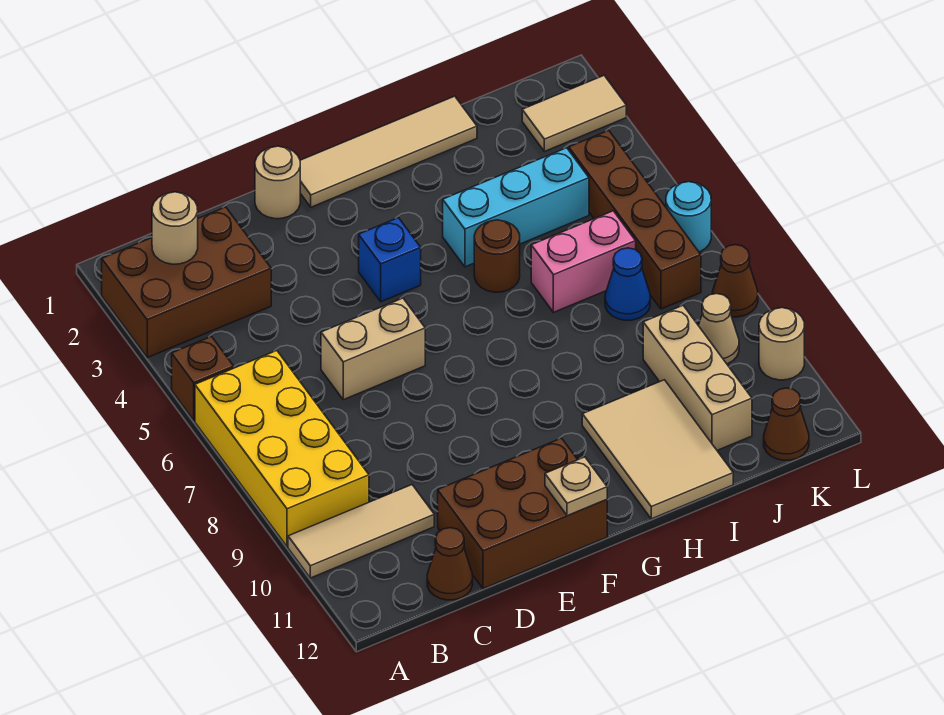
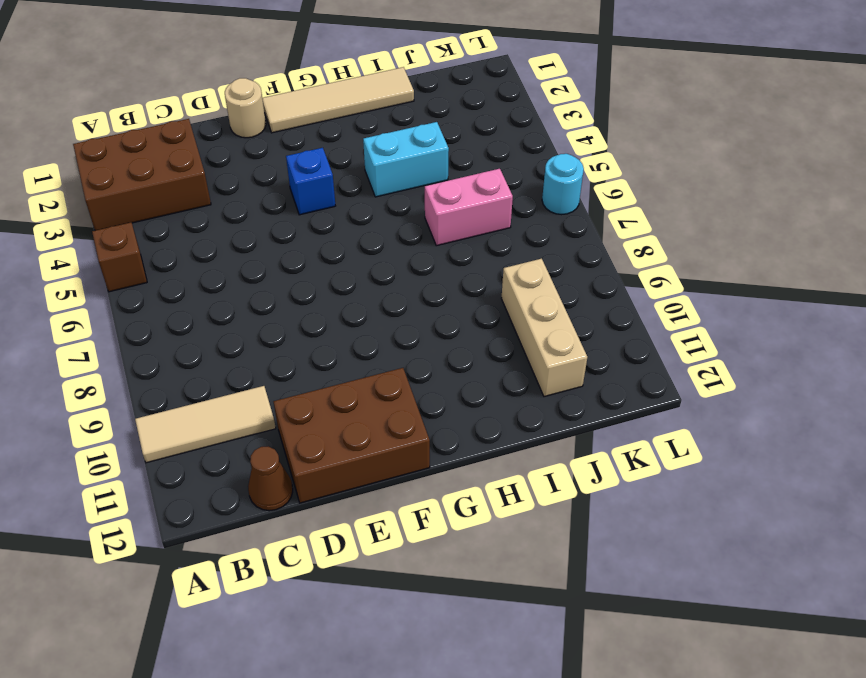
cyan 1x2 brick [363,122,449,197] -> cyan 1x3 brick [443,148,589,267]
none -> yellow 2x4 brick [195,351,369,547]
none -> tan 1x2 brick [321,298,425,400]
none -> brown 1x1 round brick [474,220,520,292]

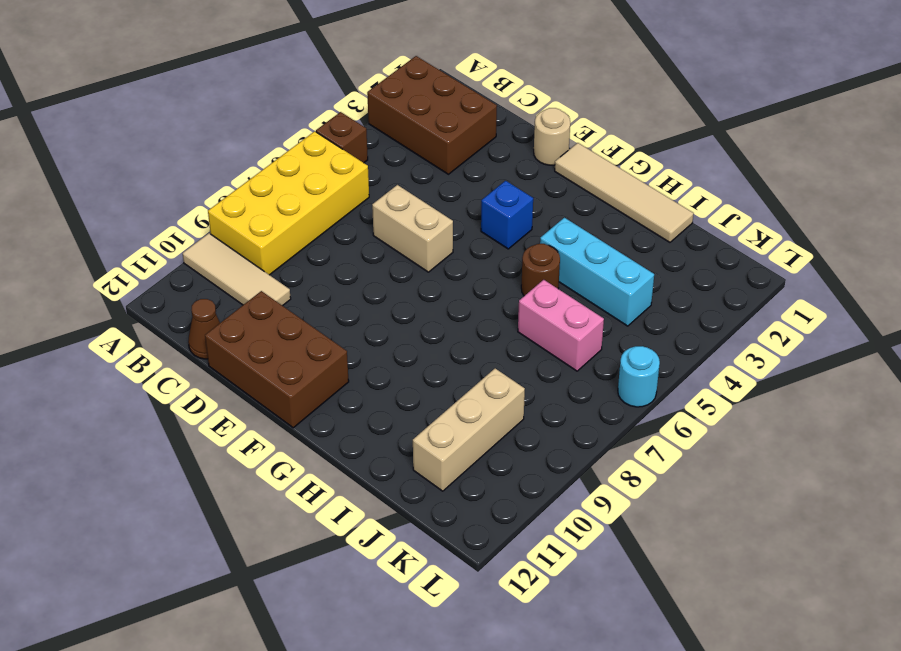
none -> tan 2x3 tile [582,380,733,519]
none -> blue 1x1 cone [605,248,650,320]
none -> tan 1x2 tile [522,76,626,152]

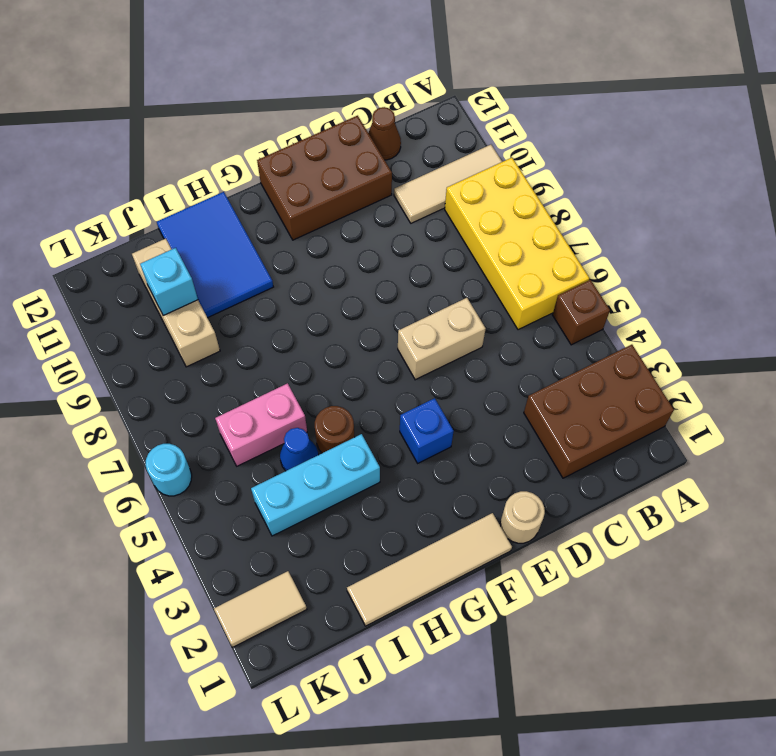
blue 2x3 tile [157,192,273,318] -> tan 2x3 tile [582,380,733,519]
blue 1x1 cone [280,428,319,471] -> blue 1x1 cone moved to [605,248,650,320]
cyan 1x1 brick [140,248,198,316] -> none
none -> brown 1x4 brick [569,130,701,309]
none -> tan 1x1 cone [699,294,739,364]
none -> brown 1x1 cone [764,388,809,460]

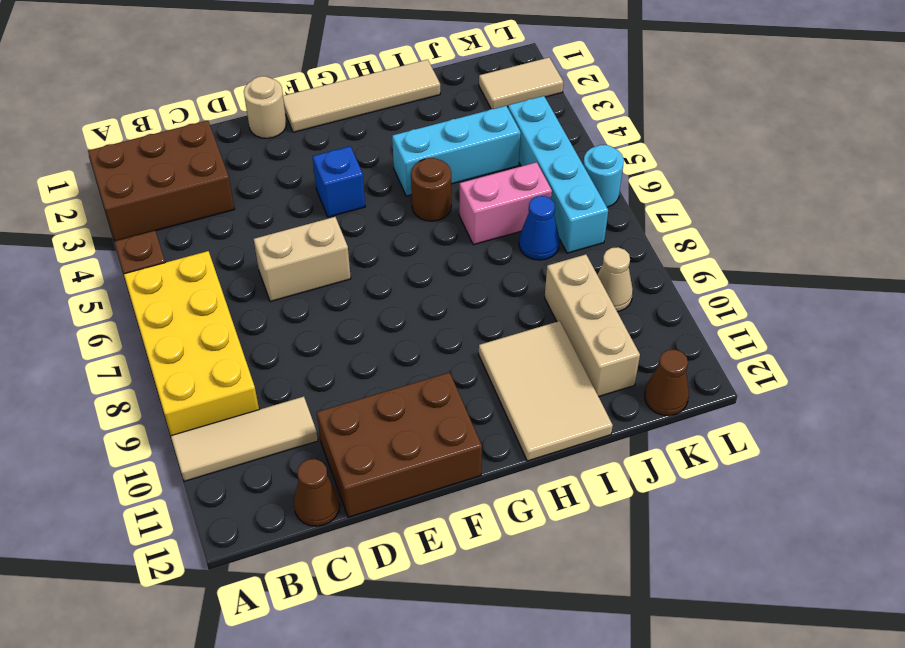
cyan 1x4 brick [508,96,608,253] -> brown 1x4 brick [569,130,701,309]
none -> brown 1x1 cone [712,245,758,317]
none -> tan 1x1 round brick [759,308,804,380]
none -> tan 1x1 round brick [152,192,198,264]

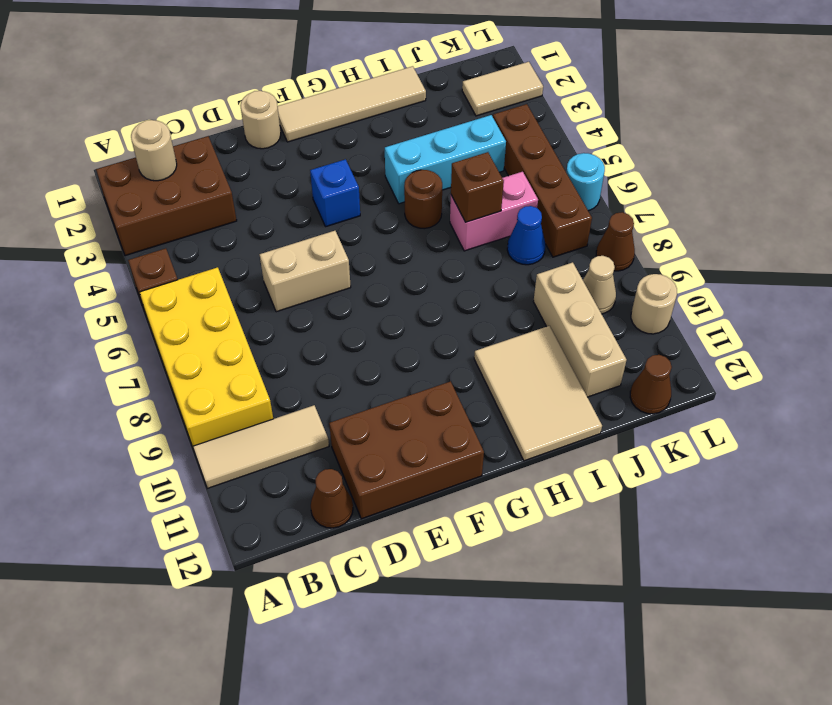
brown 1x1 brick [451,152,504,222] -> none
none -> tan 1x1 plate [545,457,607,516]

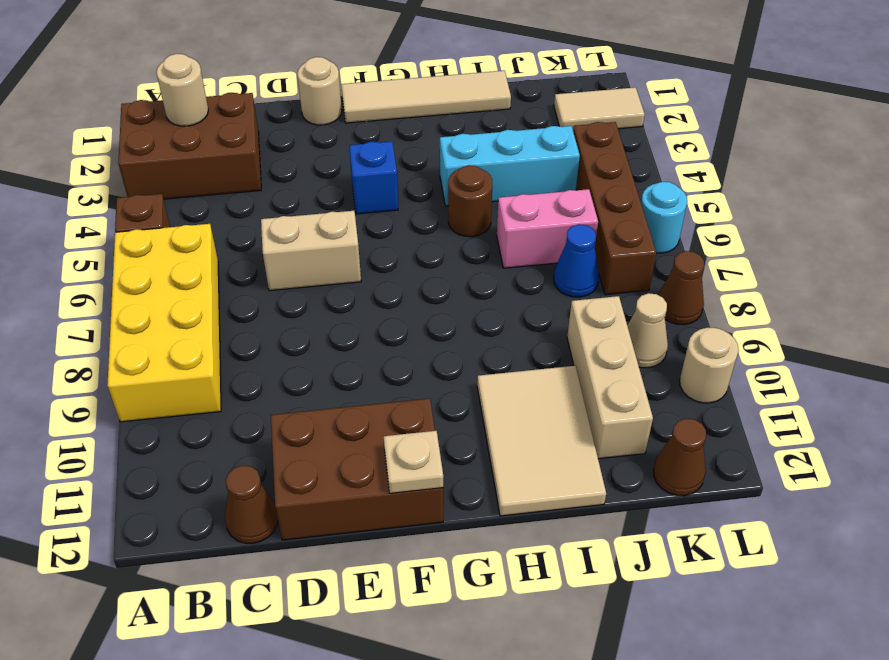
none -> tan 1x3 tile [288,485,434,578]

